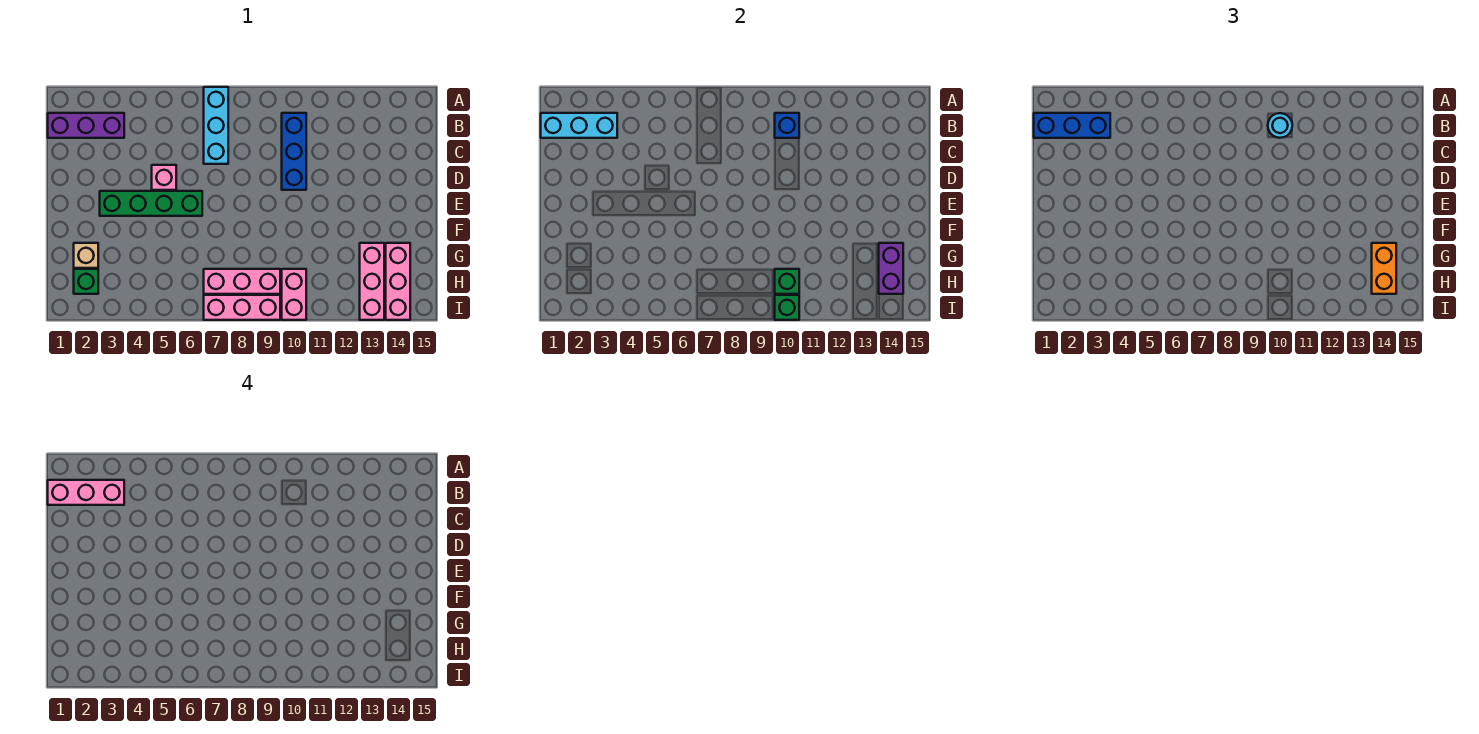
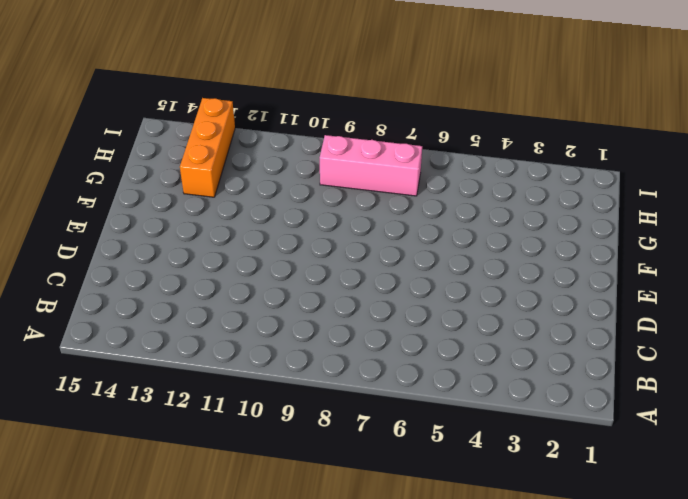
orange 1x3 brick [180,98,235,197] -> pink 1x3 brick [360,243,384,320]
none -> cyan 1x3 brick [204,87,228,164]
none -> purple 1x3 brick [48,113,124,138]
none -> blue 1x3 brick [282,113,306,190]

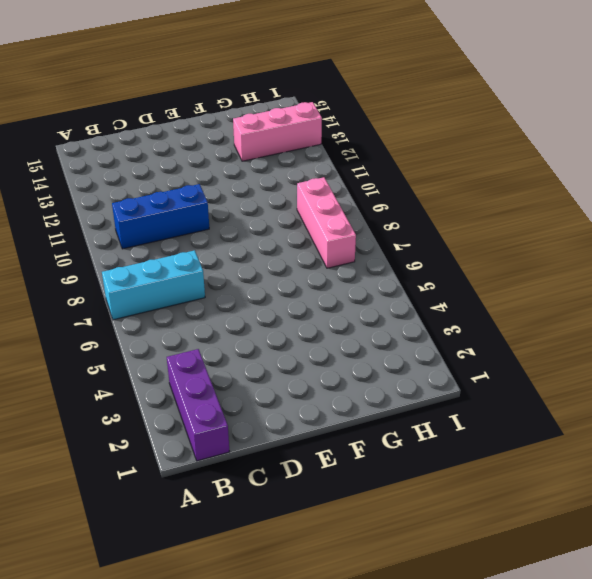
none -> pink 1x1 brick [152,165,176,190]
none -> green 1x4 brick [100,191,202,216]
none -> tan 1x1 brick [74,243,98,268]

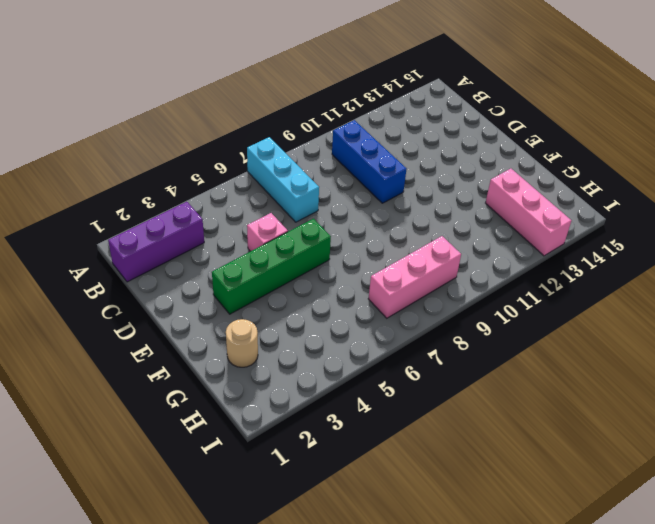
tan 1x1 round brick [226,319,258,367] -> tan 1x1 brick [74,243,98,268]
none -> pink 1x3 brick [386,243,410,320]
none -> green 1x1 brick [74,269,98,294]
none -> pink 1x2 brick [282,269,306,320]

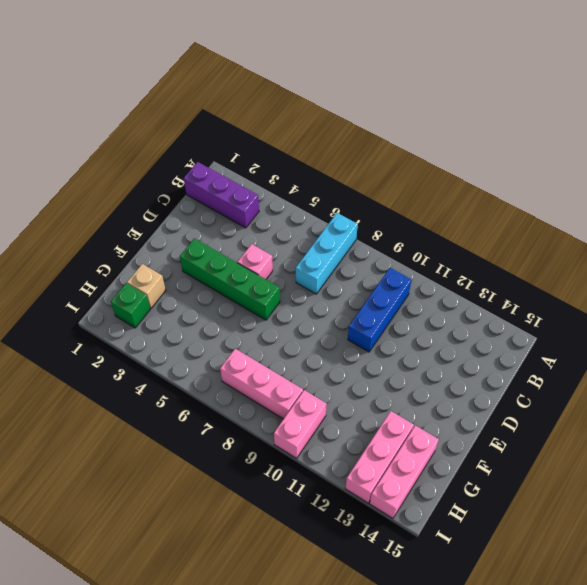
none -> pink 1x3 brick [204,295,280,320]
none -> cyan 1x3 brick [541,113,617,138]
none -> blue 1x1 brick [775,113,799,138]

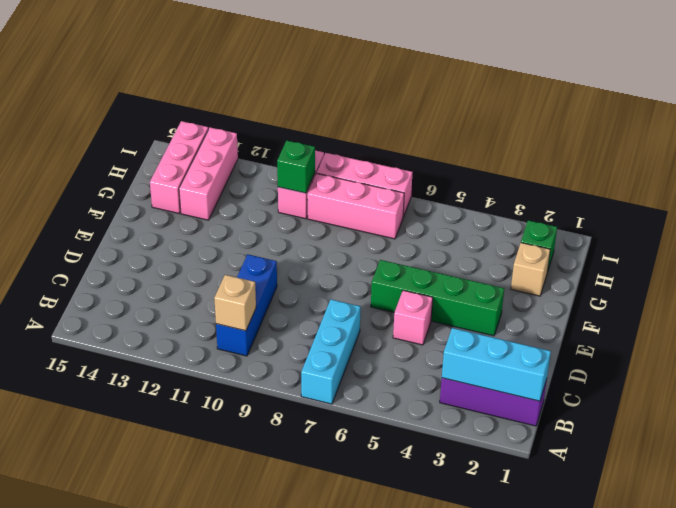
tan 1x1 brick [214,275,256,331] -> blue 1x1 brick [775,113,799,138]
none -> purple 1x2 brick [879,243,903,294]
none -> green 1x1 brick [775,295,799,320]
none -> blue 1x3 brick [1034,113,1110,138]

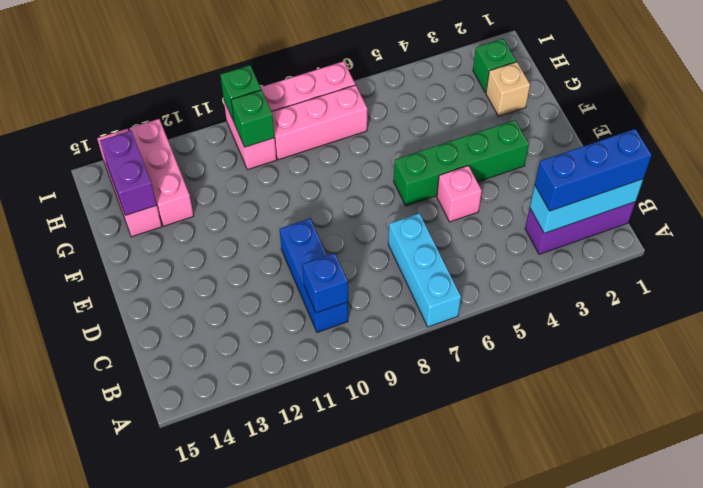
none -> cyan 1x1 round brick [1268,113,1292,138]
none -> orange 1x2 brick [1372,243,1396,294]
none -> pink 1x3 brick [48,480,124,505]

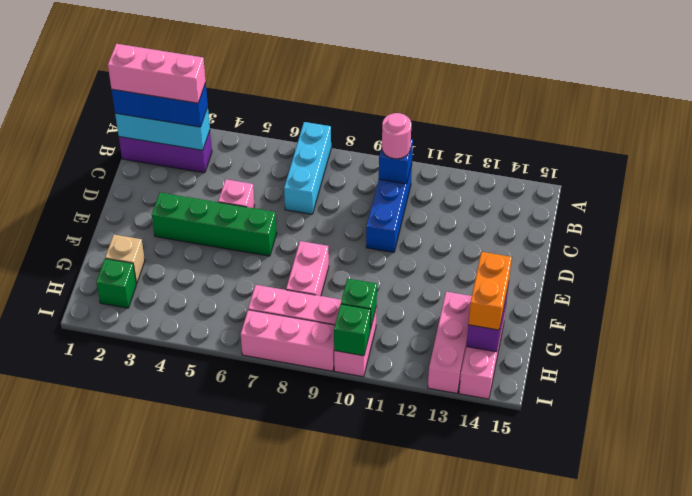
pink 1x1 round brick [382,113,411,159] -> cyan 1x1 round brick [1268,113,1292,138]
pink 1x2 brick [286,241,329,296] -> none

